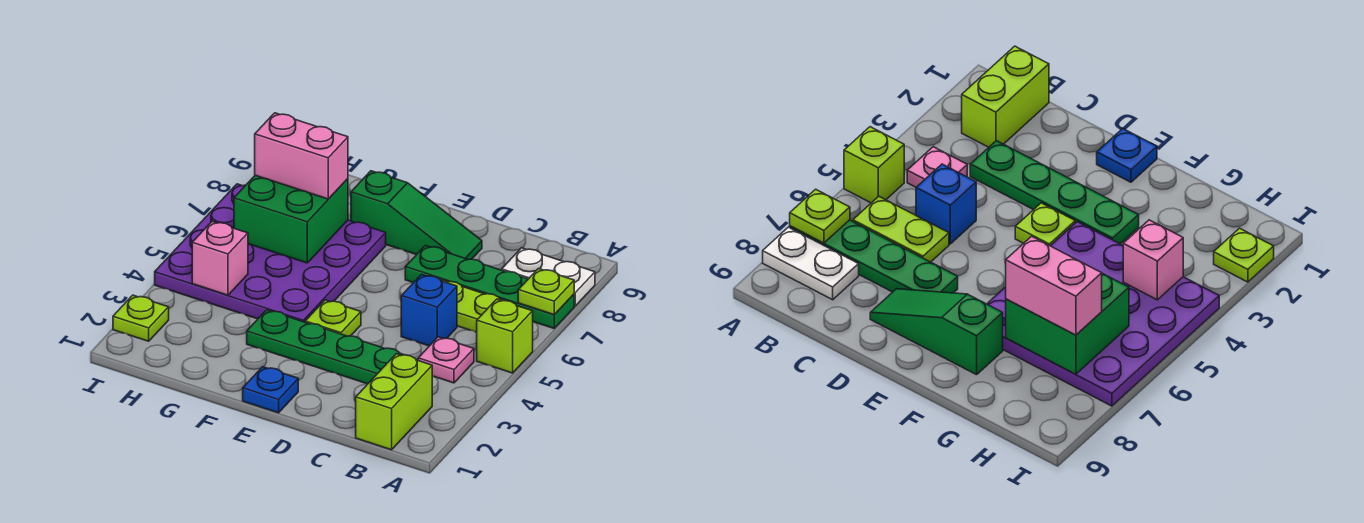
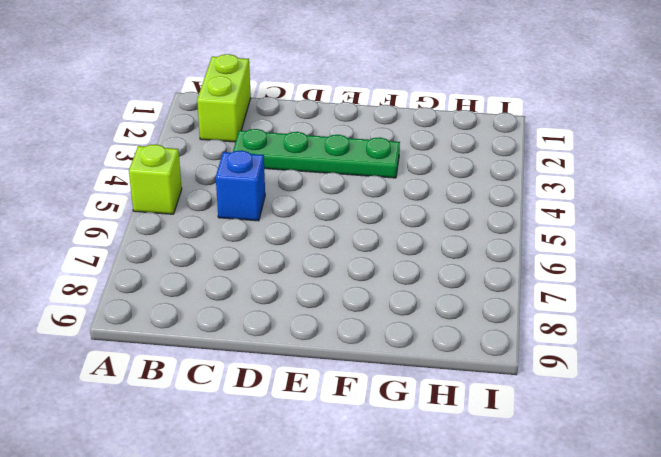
none -> green 1x4 plate [405,246,574,328]
none -> white 1x2 plate [502,248,595,306]
none -> pink 1x1 plate [418,337,474,383]

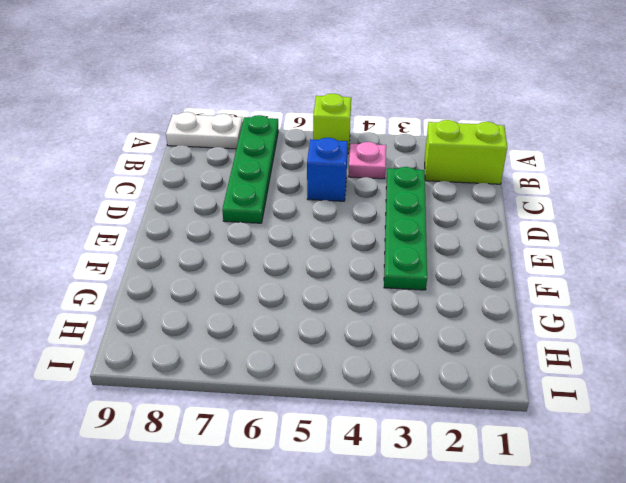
white 1x2 plate [166,112,243,149] -> white 1x2 plate turned to [502,248,595,306]
none -> lime 1x2 plate [442,280,505,332]
none -> green 1x3 slope [351,171,482,260]
none -> blue 1x1 plate [243,367,298,413]

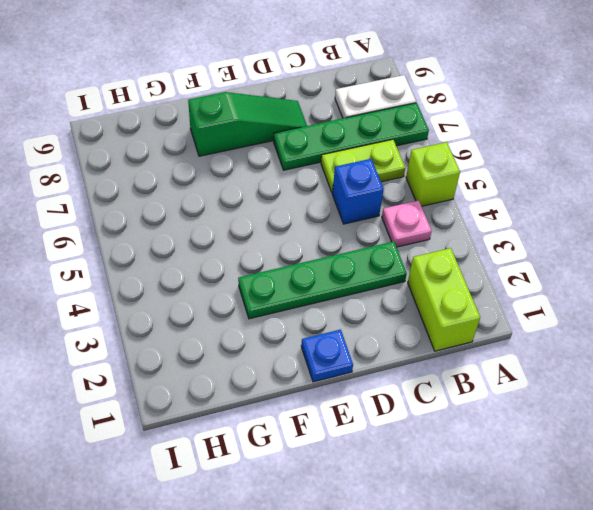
none -> lime 1x1 plate [305,300,361,336]
none -> purple 4x4 plate [155,184,386,322]
none -> lime 1x1 plate [113,295,169,341]

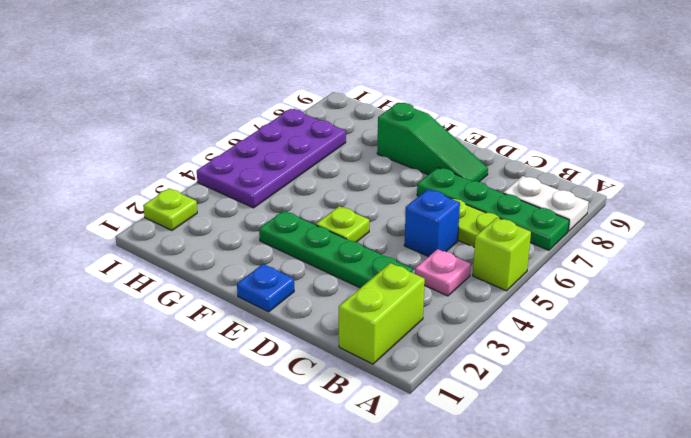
purple 2x4 plate [197,109,346,208] -> purple 4x4 plate [155,184,386,322]
none -> lime 1x1 plate [518,269,574,315]
none -> green 2x2 brick [234,175,348,263]
none -> pink 1x1 brick [192,221,248,295]

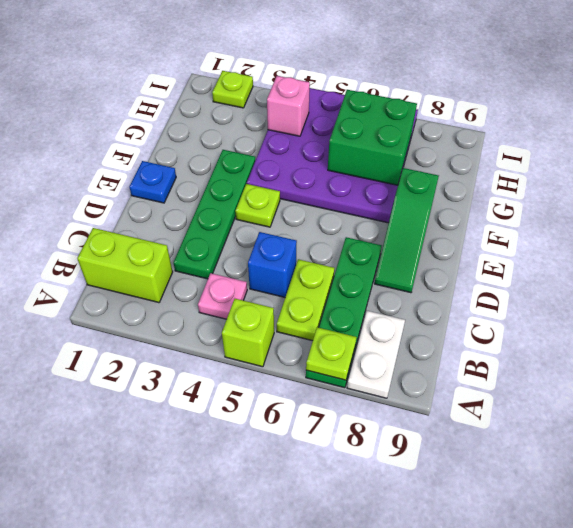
none -> pink 1x2 brick [255,113,348,199]

